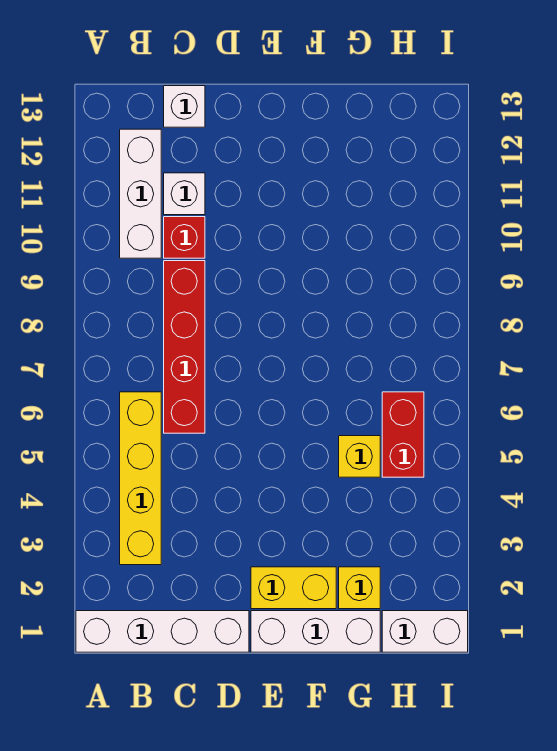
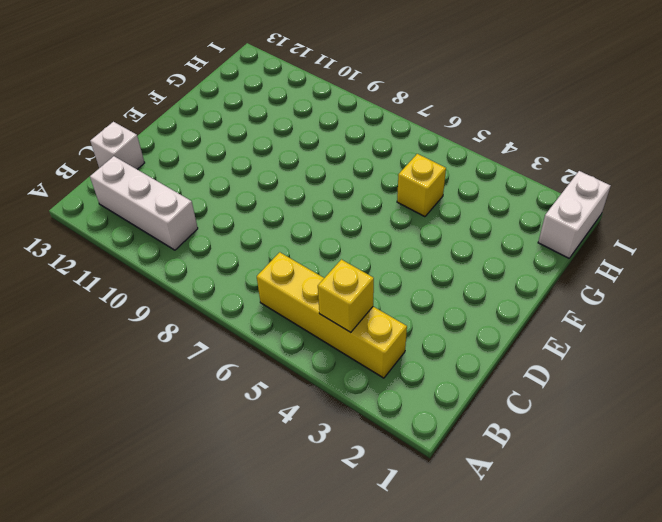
yellow 1x1 brick [318,259,374,332] -> yellow 1x1 brick moved to [339,567,380,609]
none -> white 1x4 brick [76,611,249,652]
none -> red 1x4 brick [164,261,205,433]
none -> red 1x1 brick [164,217,205,258]

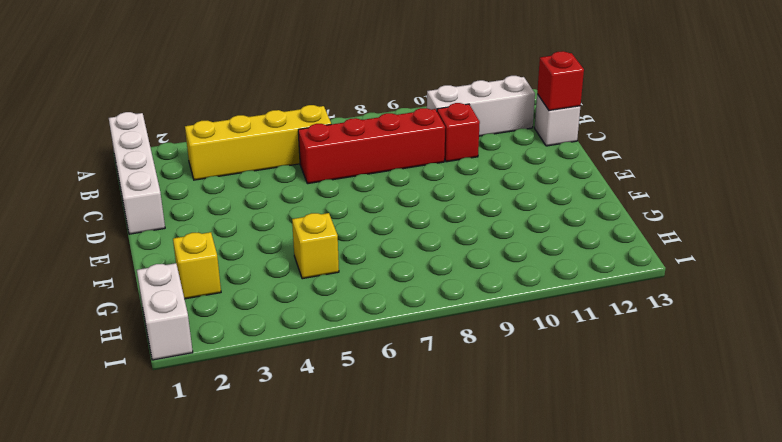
red 1x1 brick [537,51,584,111] -> none
none -> white 1x1 brick [164,173,205,215]
none -> white 1x3 brick [251,611,380,652]
none -> yellow 1x2 brick [251,567,336,609]

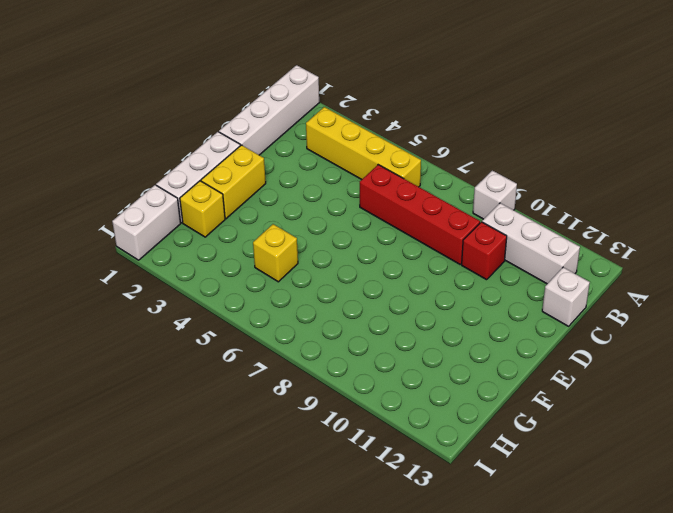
white 1x1 brick [473,170,517,219] -> white 1x1 brick moved to [164,173,205,215]
none -> red 1x2 brick [382,392,424,477]

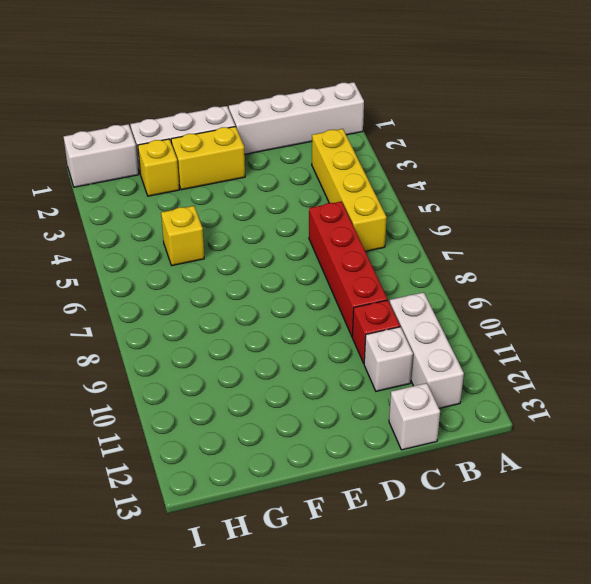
none -> red 1x2 brick [382,392,424,477]

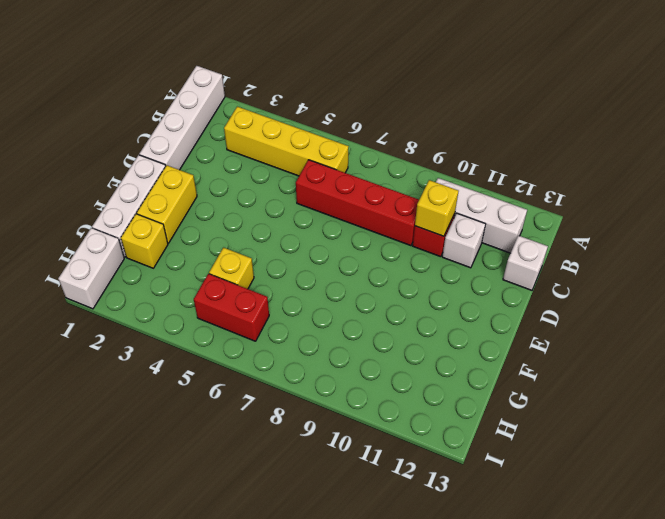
yellow 1x1 brick [415,180,458,236] -> none

